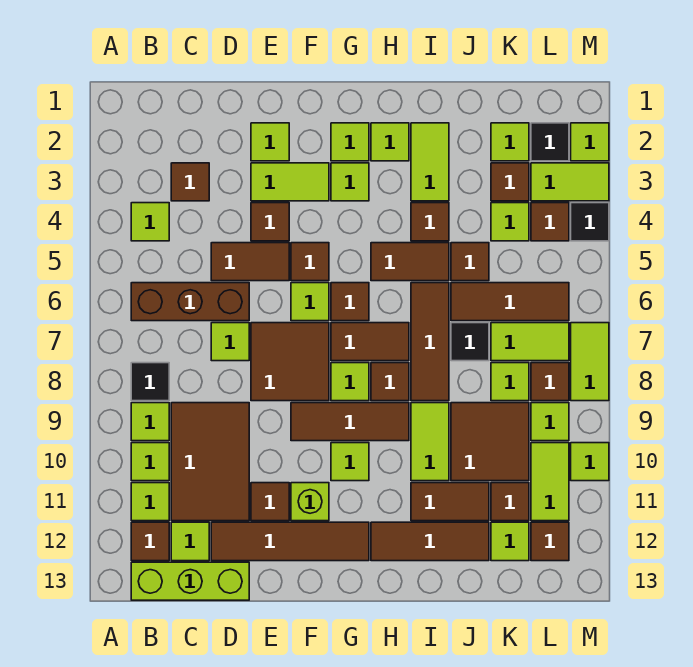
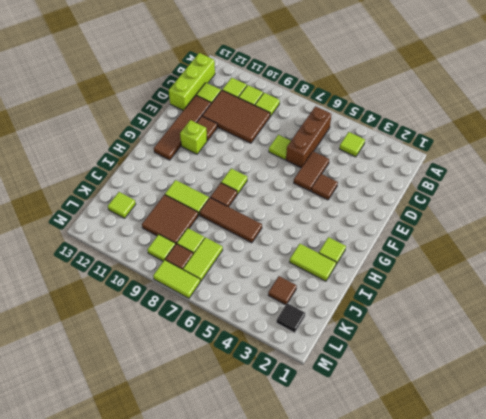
none -> black 1x1 tile [131,363,169,401]
none -> brown 1x1 tile [131,522,169,561]
none -> brown 1x1 tile [171,163,209,201]
none -> lime 1x1 tile [251,123,289,161]

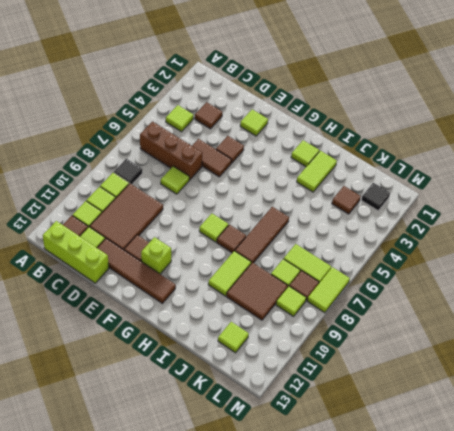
none -> lime 1x2 tile [251,163,329,201]
none -> brown 2x2 tile [251,323,329,401]
none -> brown 1x1 tile [291,243,329,281]
none -> lime 1x1 tile [291,283,329,321]

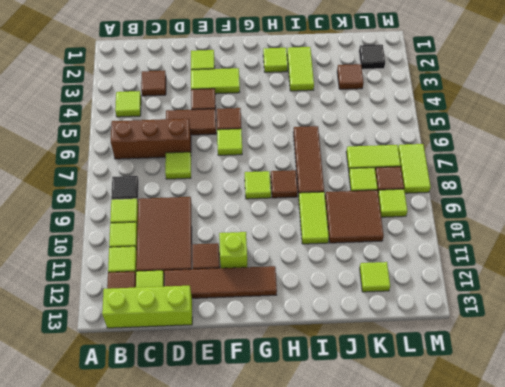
none -> brown 2x2 tile [251,323,329,401]
none -> brown 1x3 tile [291,403,409,441]
none -> lime 1x1 tile [331,123,369,161]
none -> lime 1x1 tile [331,163,369,201]

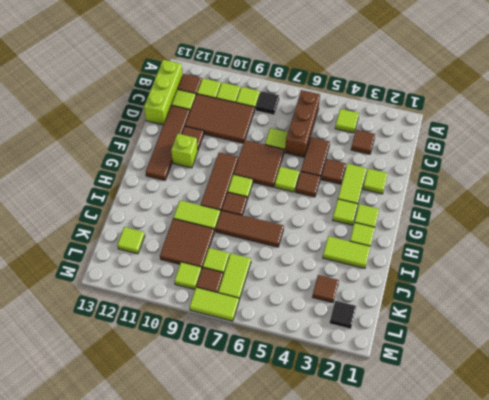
none -> brown 1x1 tile [331,283,369,321]
none -> brown 1x2 tile [331,323,409,361]
none -> lime 1x1 tile [331,443,369,481]
none -> brown 1x2 tile [371,243,449,281]

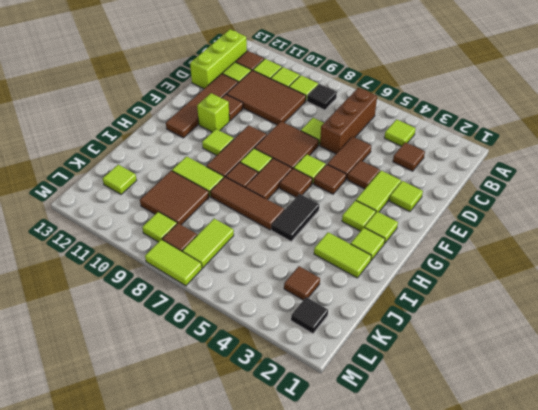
black 1x2 tile [271,194,319,241] -> brown 1x2 tile [371,243,449,281]
none -> brown 1x3 tile [371,522,489,561]
none -> brown 1x1 tile [411,203,449,241]
none -> brown 1x2 tile [411,483,489,521]
none -> brown 1x1 tile [451,243,489,281]

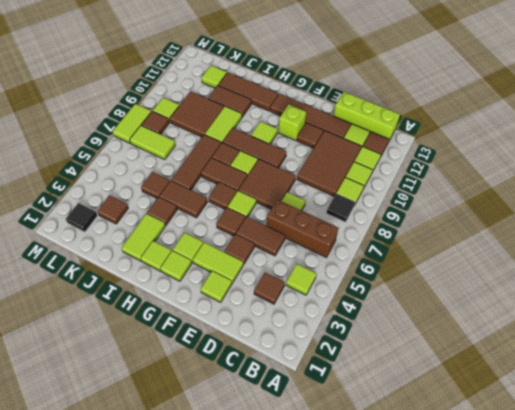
none -> brown 1x3 tile [451,283,569,321]
none -> black 1x1 tile [451,323,489,361]
none -> lime 1x1 tile [491,123,529,161]
none -> lime 1x1 tile [491,203,529,241]

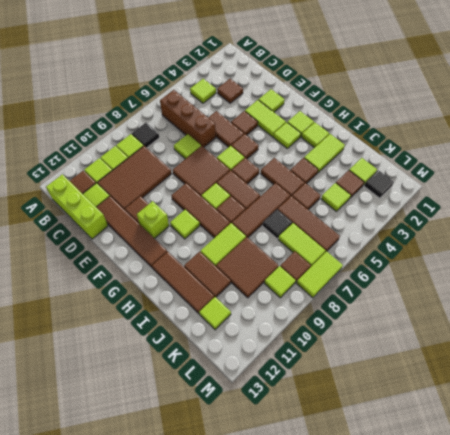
none -> lime 1x1 tile [491,363,529,401]
none -> brown 1x1 tile [491,483,529,521]
none -> lime 1x2 tile [531,163,609,201]
none -> brown 1x1 tile [531,203,569,241]

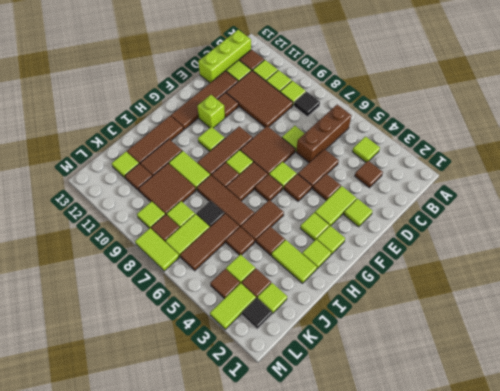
none -> lime 1x2 tile [531,443,569,521]
none -> brown 1x1 tile [531,522,569,561]
none -> lime 1x1 tile [571,123,609,161]
none -> black 1x1 tile [571,203,609,241]

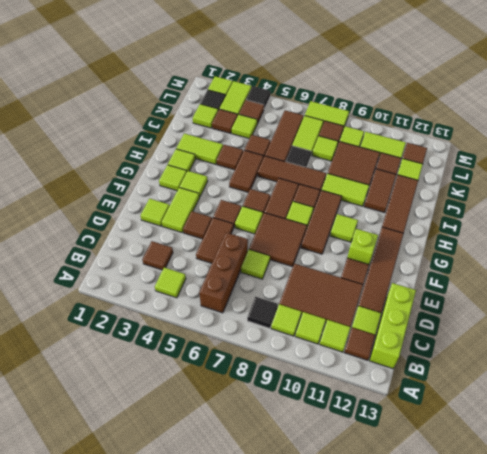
none -> lime 1x1 tile [571,443,609,481]

